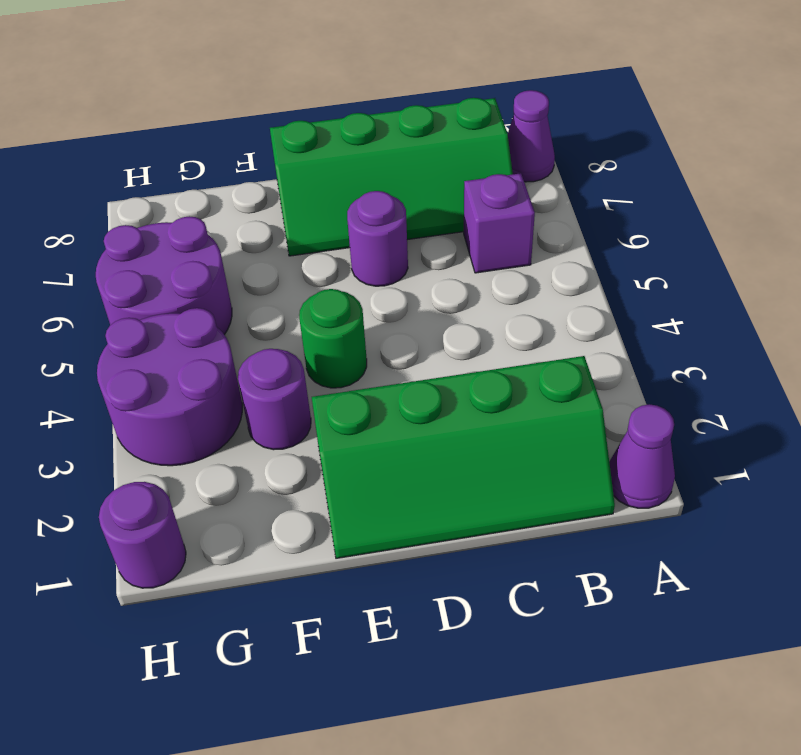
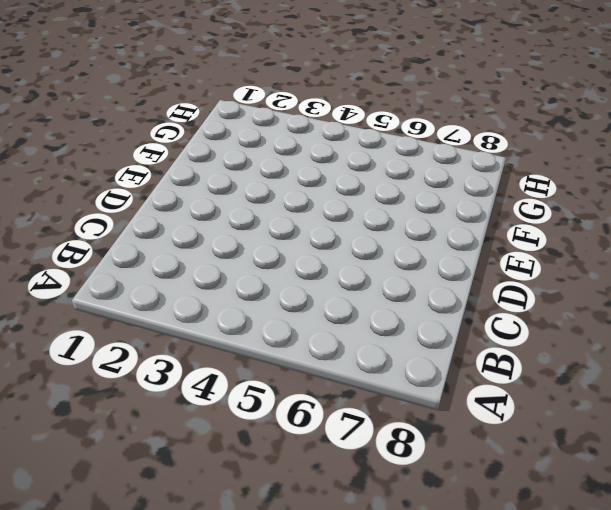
none -> purple 1x1 cone [609,404,675,508]
none -> purple 1x1 cone [508,90,555,182]

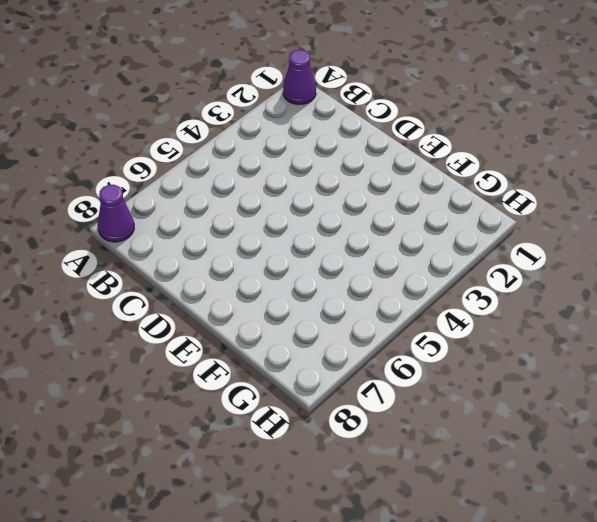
none -> green 2x4 slope [312,356,615,558]
none -> purple 1x1 brick [464,173,535,273]

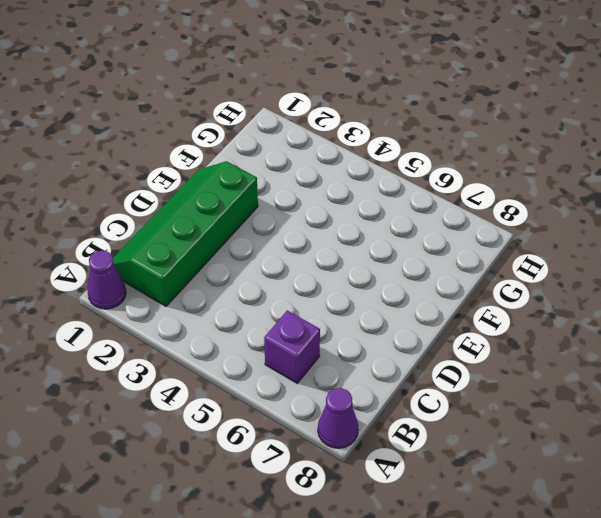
none -> green 2x4 slope [270,98,513,256]
none -> purple 1x1 round brick [347,191,408,286]

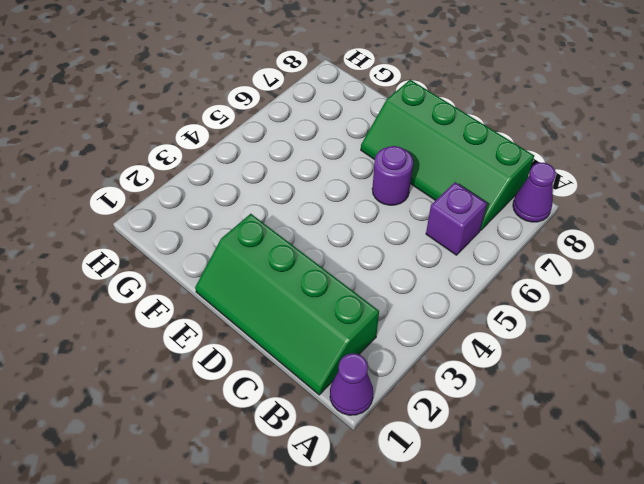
none -> green 1x1 round brick [299,289,367,388]
none -> purple 1x1 round brick [238,349,311,450]

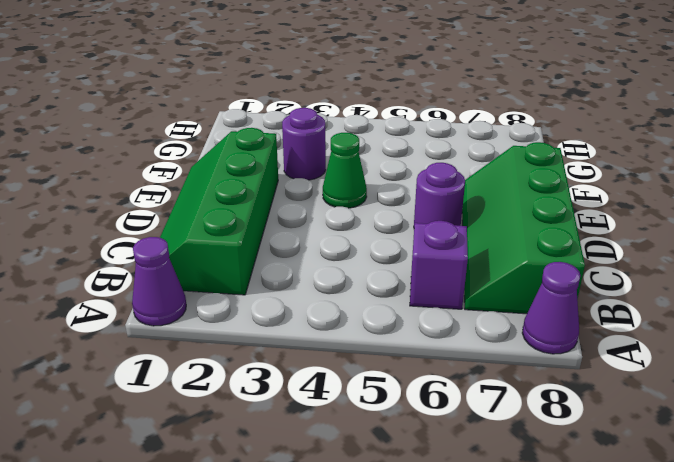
green 1x1 cone [323,133,367,208] -> green 1x1 round brick [299,289,367,388]
none -> purple 2x2 round brick [97,308,242,466]
none -> purple 2x2 round brick [96,216,232,335]

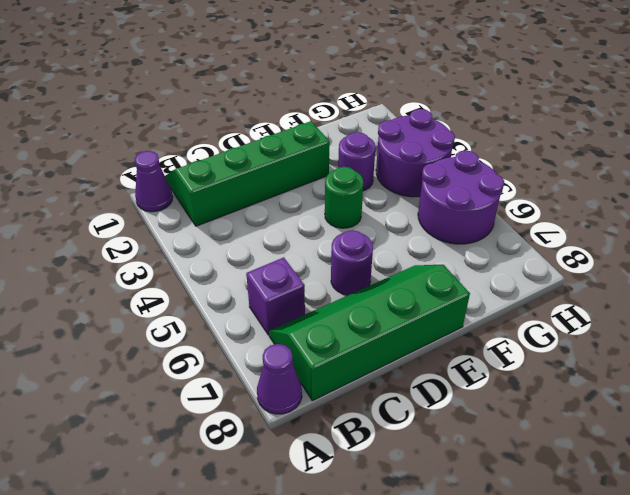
none -> purple 1x1 round brick [99,482,186,588]

